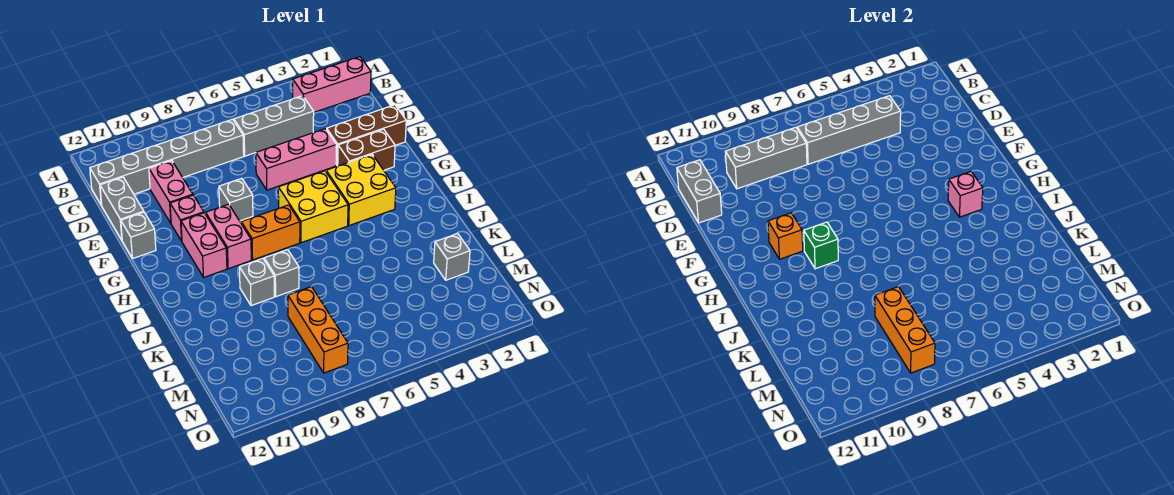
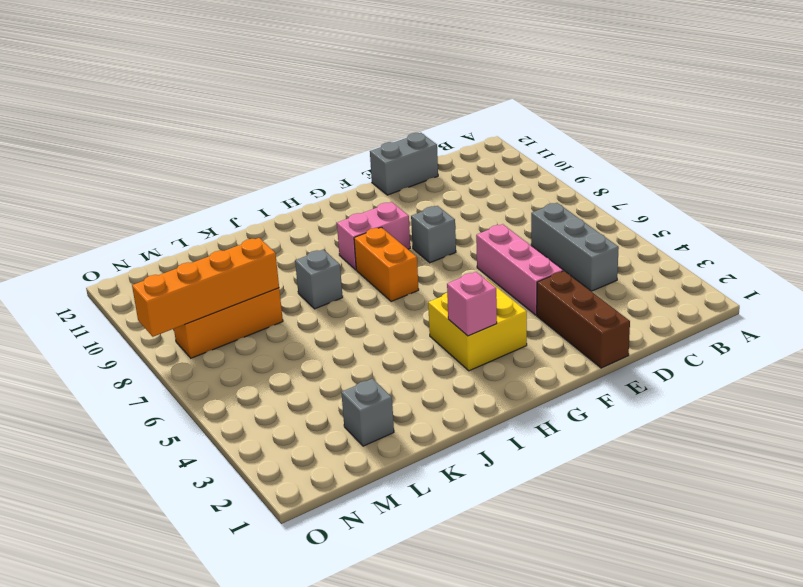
orange 1x4 brick [132,238,279,337] -> orange 1x3 brick [875,287,935,373]
none -> pink 1x3 brick [293,57,371,112]
none -> grey 1x6 brick [90,119,244,205]
none -> pink 1x2 brick [149,160,193,223]

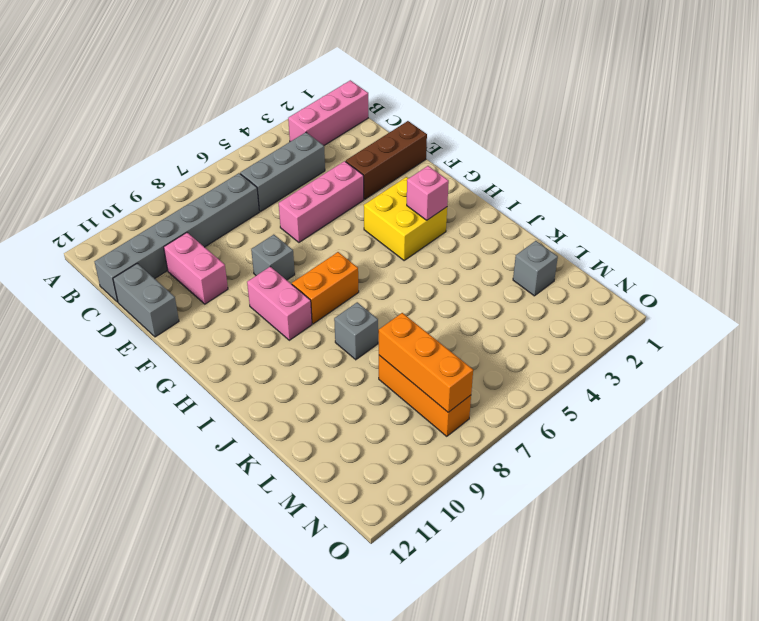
none -> brown 1x2 brick [337,129,395,170]
none -> pink 1x1 brick [170,195,204,241]
none -> grey 1x1 brick [121,212,156,259]

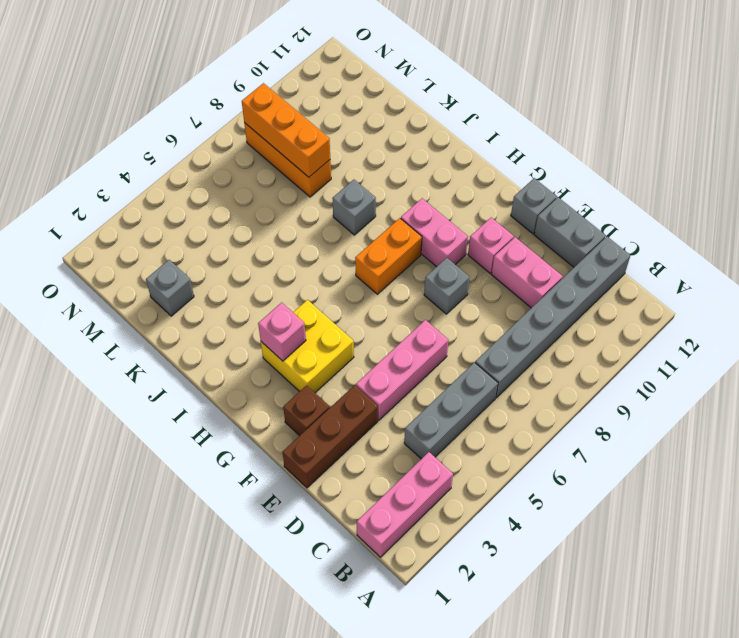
brown 1x1 brick [283,385,330,436] -> brown 1x2 brick [337,129,395,170]
none -> yellow 2x2 brick [278,171,348,243]
none -> pink 1x2 brick [181,213,227,277]
none -> grey 1x1 brick [239,258,274,306]

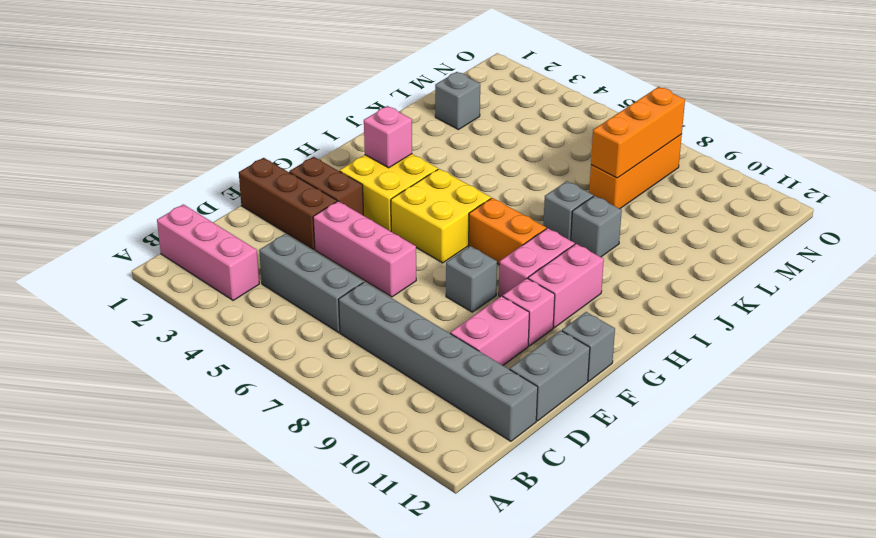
none -> grey 1x4 brick [797,96,901,164]
none -> grey 1x3 brick [725,127,807,189]
none -> grey 1x2 brick [677,160,722,223]

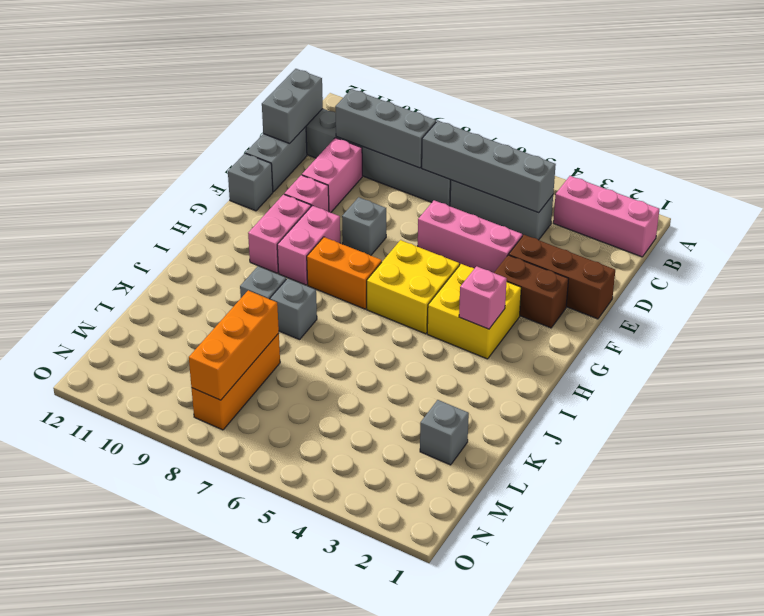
none -> orange 1x1 brick [768,213,803,259]
none -> green 1x1 brick [804,222,838,269]

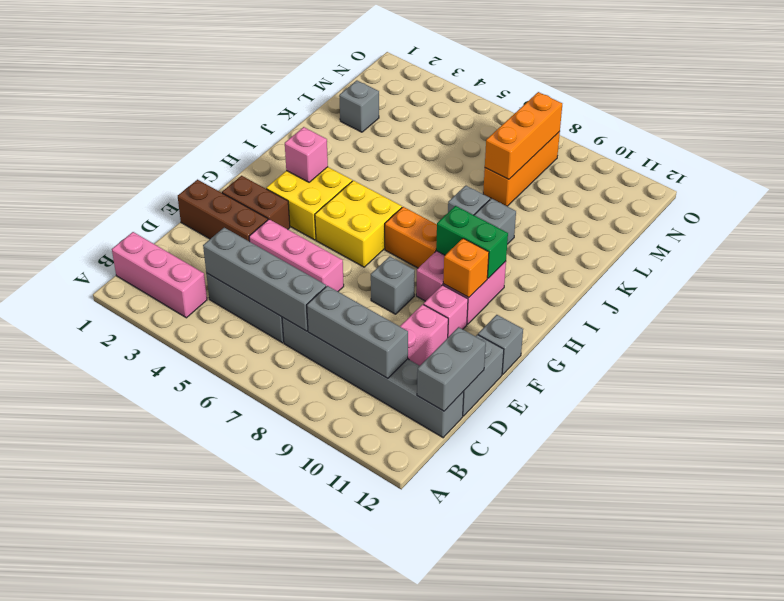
green 1x2 brick [436,206,508,278] -> green 1x1 brick [804,222,838,269]

